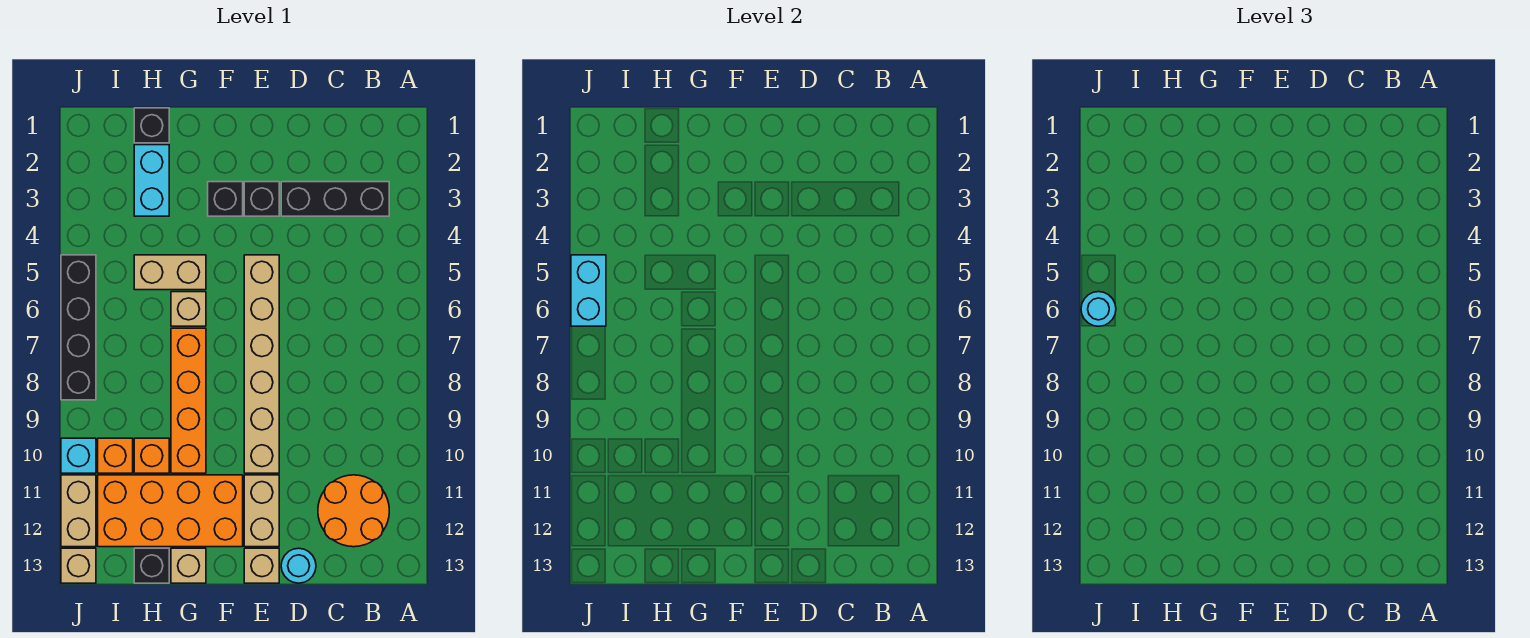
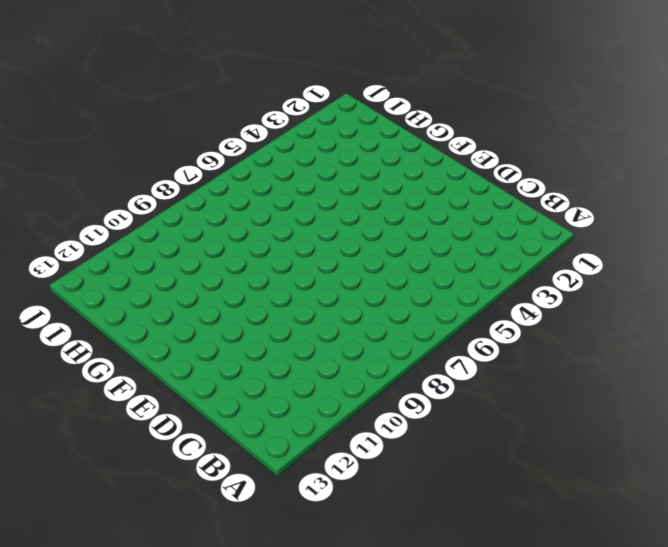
none -> black 1x3 brick [281,182,389,216]
none -> orange 2x2 round brick [318,475,389,547]
none -> cyan 1x1 round brick [281,548,316,583]

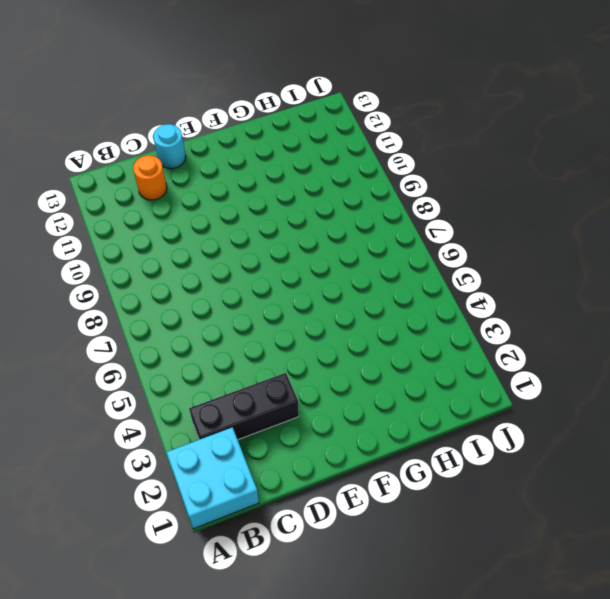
cyan 2x2 brick [166,427,259,529] -> none
orange 1x1 round brick [133,155,167,200] -> orange 2x2 round brick [318,475,389,547]
none -> black 1x1 brick [244,182,279,216]
none -> tan 1x6 brick [244,255,279,473]
none -> tan 1x2 brick [244,475,279,547]

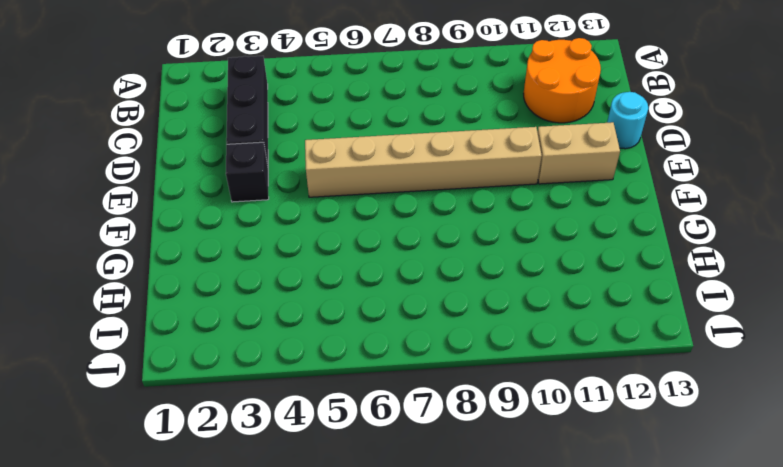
none -> tan 1x1 brick [244,548,279,583]
none -> black 1x1 brick [208,182,243,216]
none -> orange 2x4 brick [98,475,243,547]

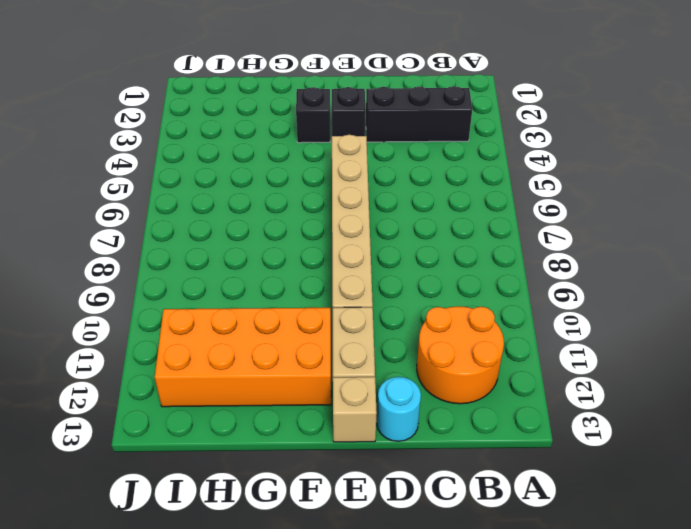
none -> tan 1x2 brick [134,255,206,290]
none -> tan 1x1 brick [171,292,206,326]
none -> orange 1x4 brick [171,328,206,473]

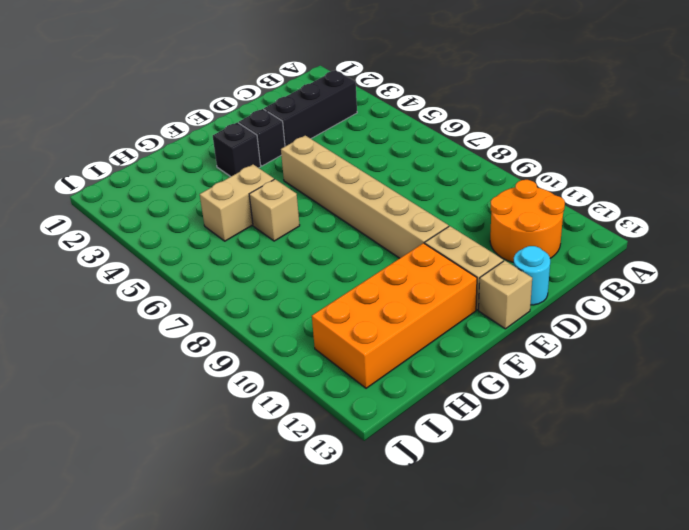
none -> orange 1x4 brick [171,328,206,473]
none -> tan 1x1 brick [171,548,206,583]
none -> black 1x1 brick [134,108,169,143]

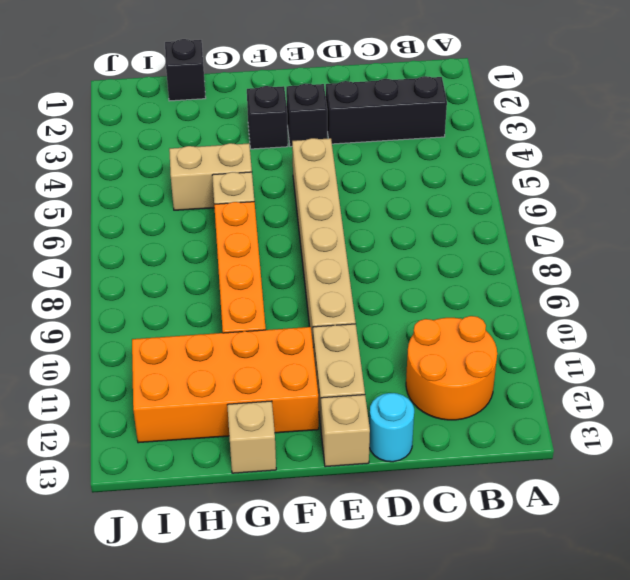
none -> cyan 1x2 brick [134,145,169,216]
none -> orange 1x1 brick [134,438,169,473]
none -> black 1x1 brick [134,548,169,583]

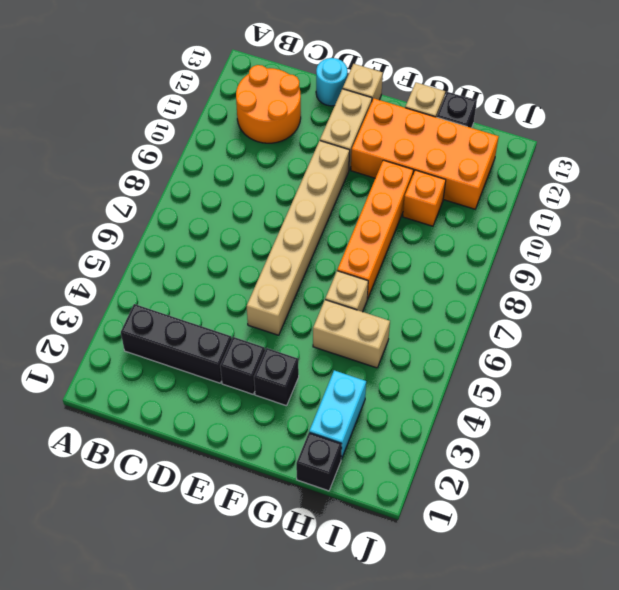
none -> orange 1x1 brick [98,438,133,473]
none -> black 1x4 brick [61,255,96,400]
none -> cyan 1x1 brick [61,438,96,473]

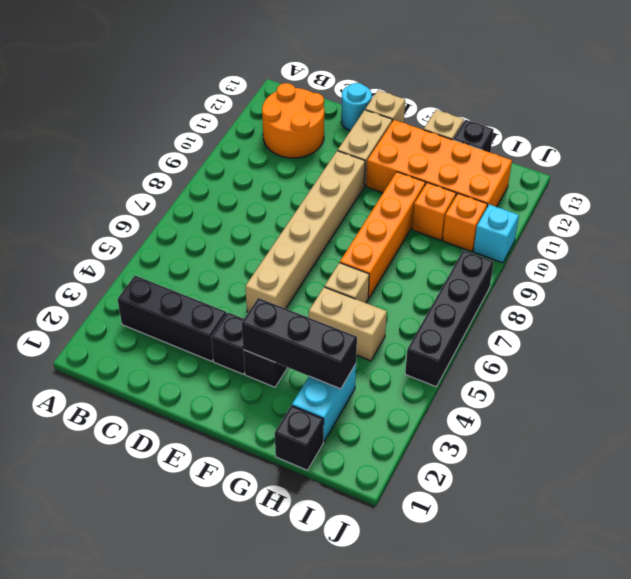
black 1x3 brick [241,298,357,389] -> none
none -> tan 1x2 brick [61,475,96,547]
none -> tan 1x1 brick [61,548,96,583]
none -> cyan 1x2 brick [571,255,606,326]

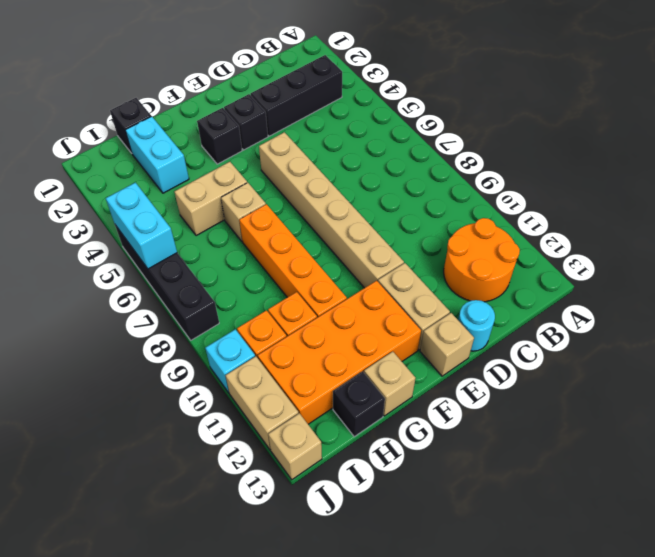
none -> cyan 1x1 round brick [1081,292,1116,326]

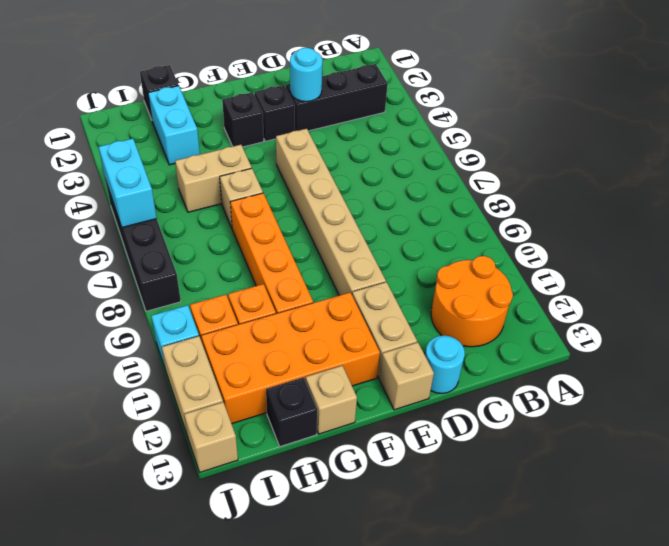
cyan 1x1 round brick [290,48,323,102] -> cyan 1x1 round brick moved to [1081,292,1116,326]

